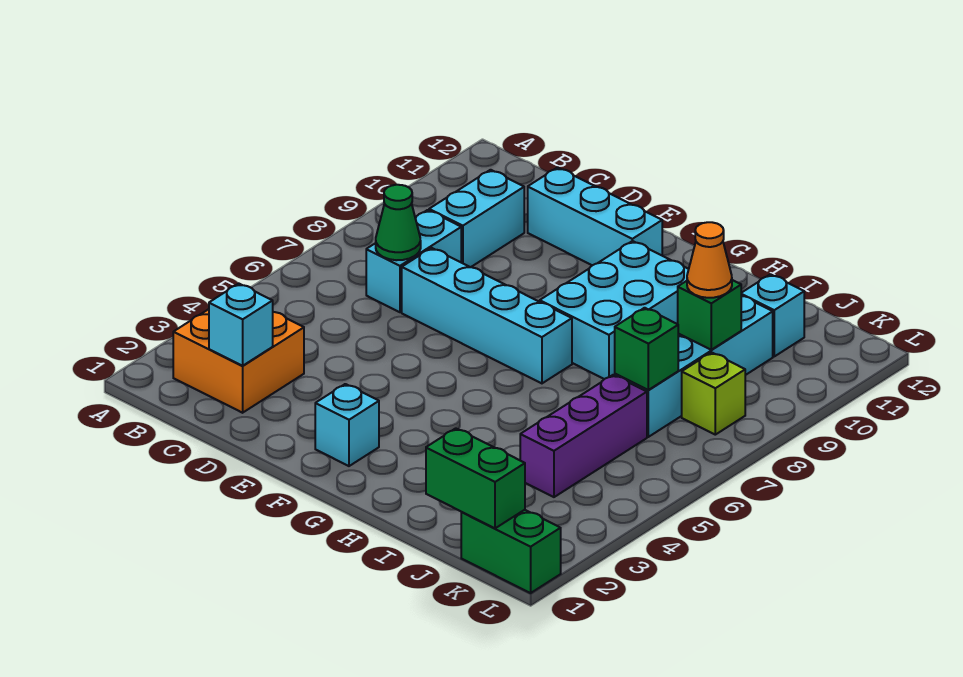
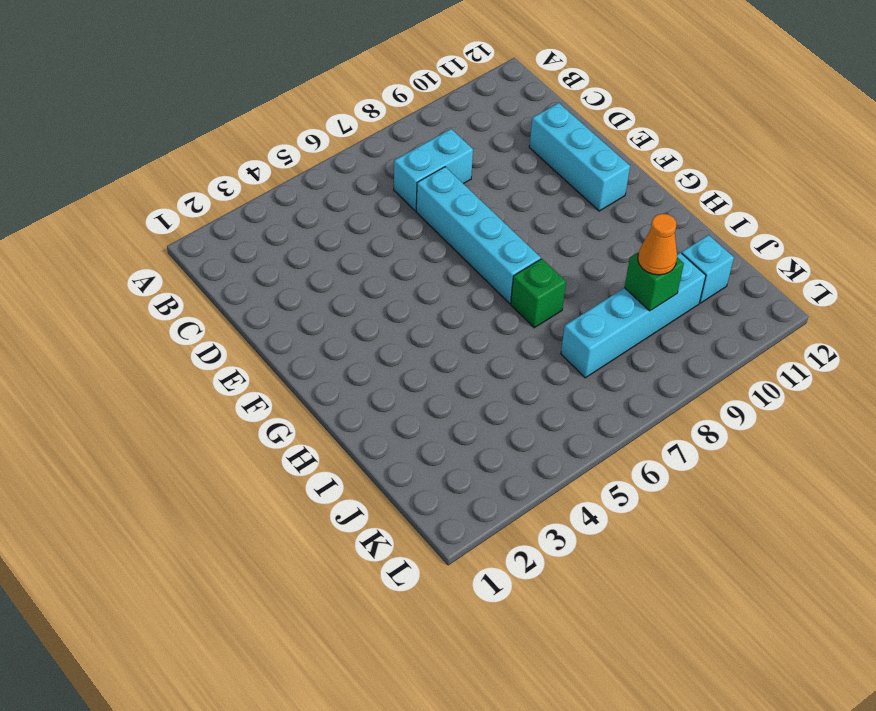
green 1x1 brick [511,259,566,328] -> green 1x1 brick moved to [615,308,678,390]
none -> orange 2x2 brick [173,309,304,413]
none -> cyan 1x2 brick [429,170,524,267]
none -> cyan 1x1 brick [315,384,379,466]

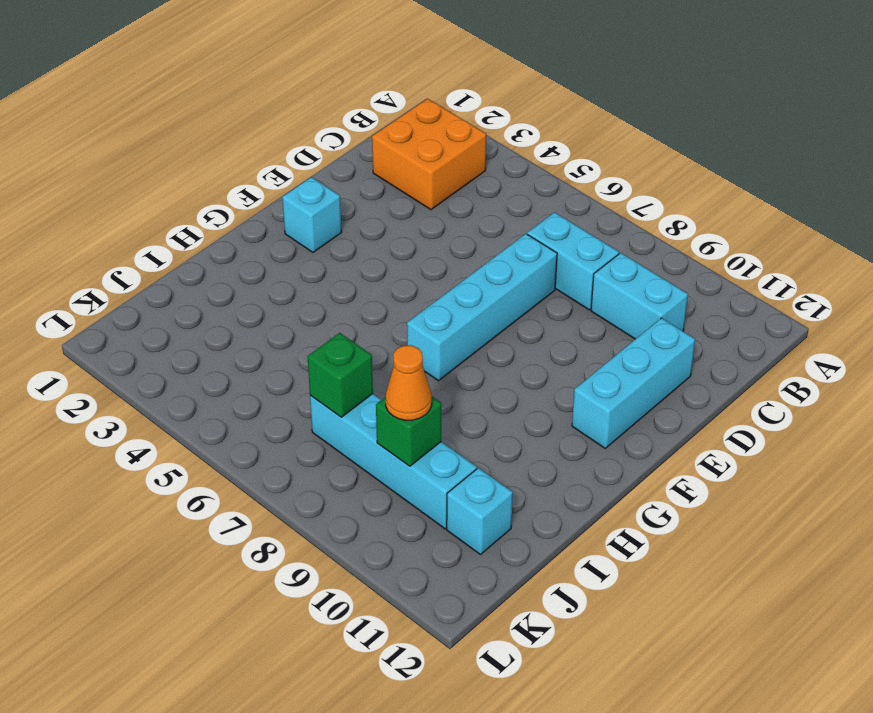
none -> cyan 2x3 brick [540,241,689,379]
none -> purple 1x3 brick [520,375,647,497]
none -> green 1x2 brick [461,510,561,593]

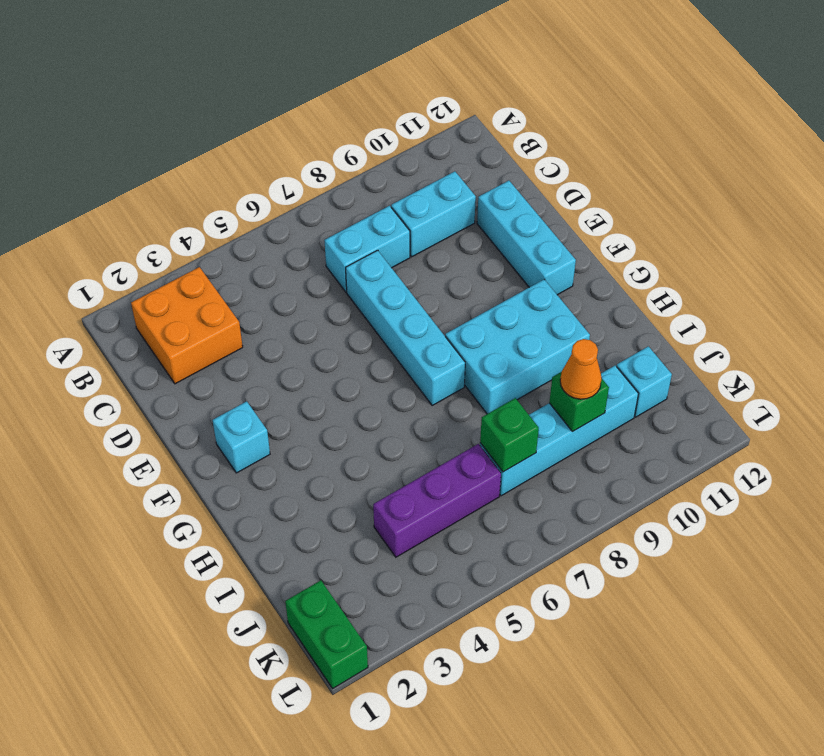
none -> lime 1x1 brick [682,352,745,435]
none -> cyan 1x1 brick [209,284,273,366]
none -> green 1x1 cone [376,185,421,260]

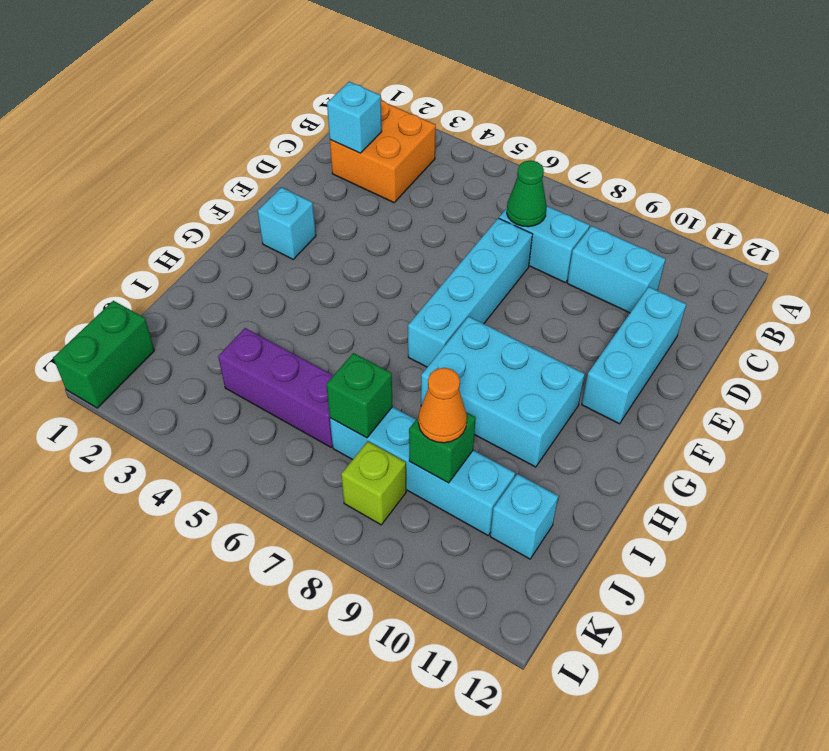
none -> green 1x2 brick [426,428,525,528]

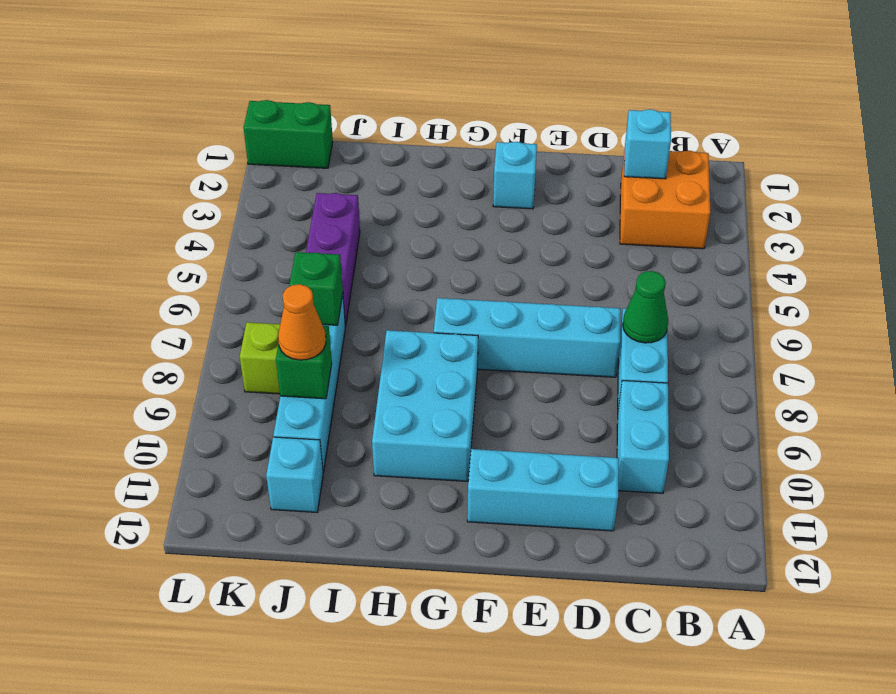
none -> green 1x2 brick [426,428,525,528]

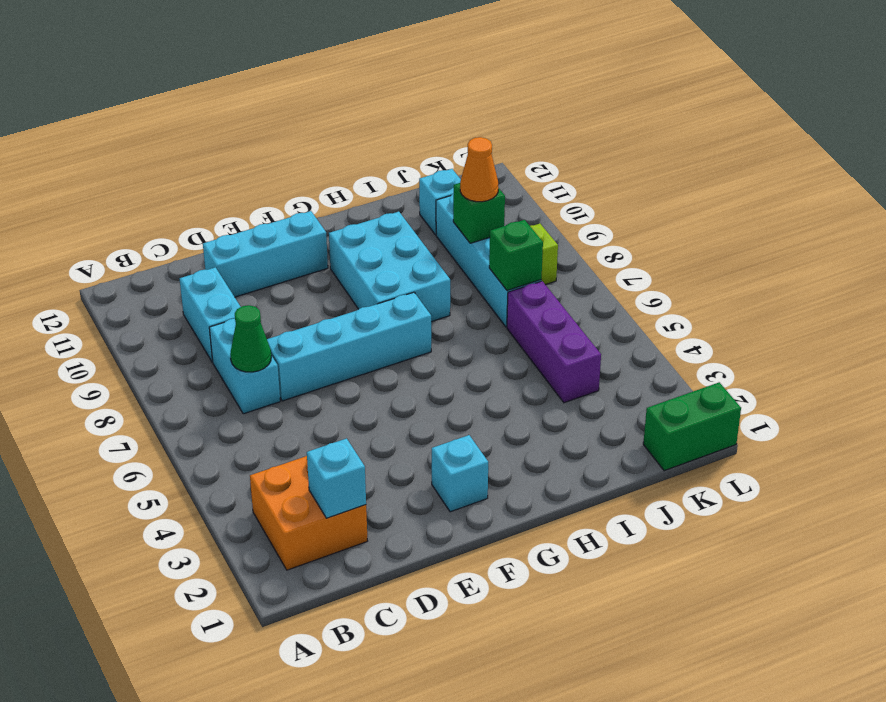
none -> green 1x2 brick [426,428,525,528]

